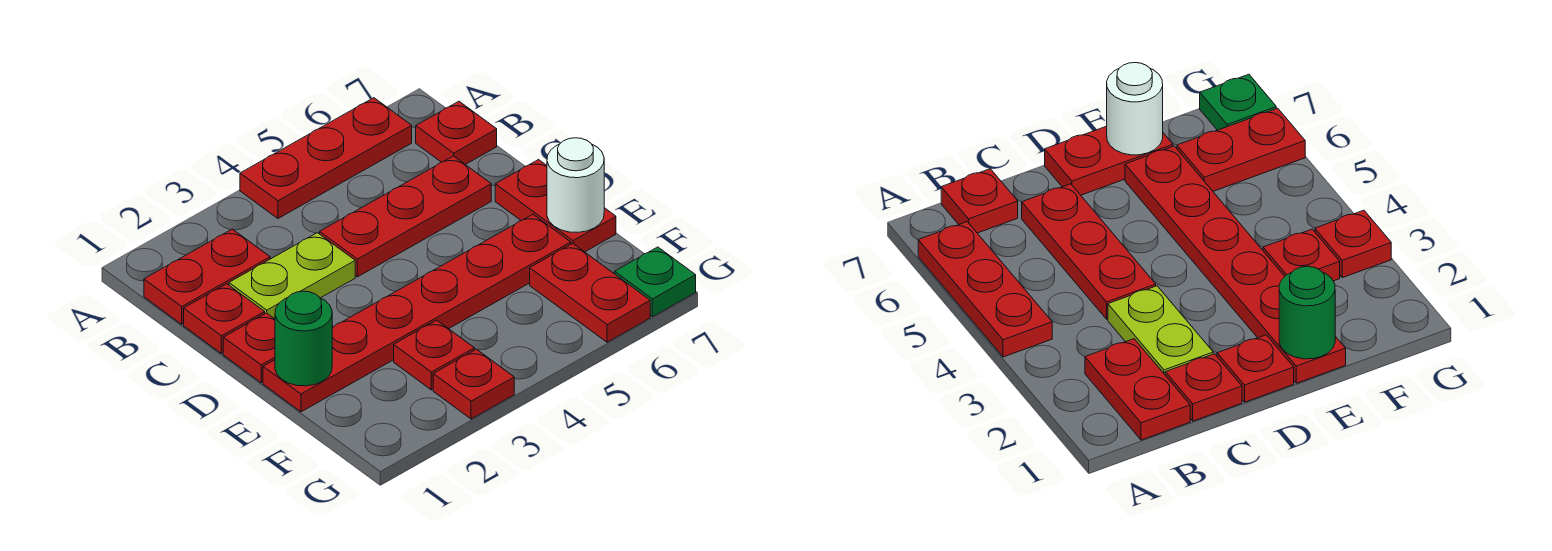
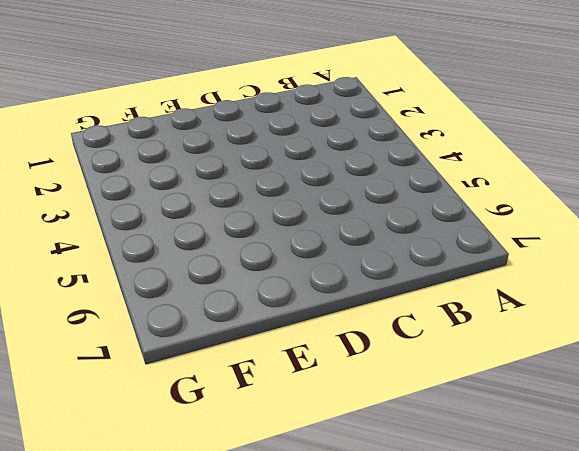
none -> red 1x3 plate [240,98,412,218]
none -> red 1x2 plate [144,229,270,324]
none -> red 1x1 plate [416,101,497,165]

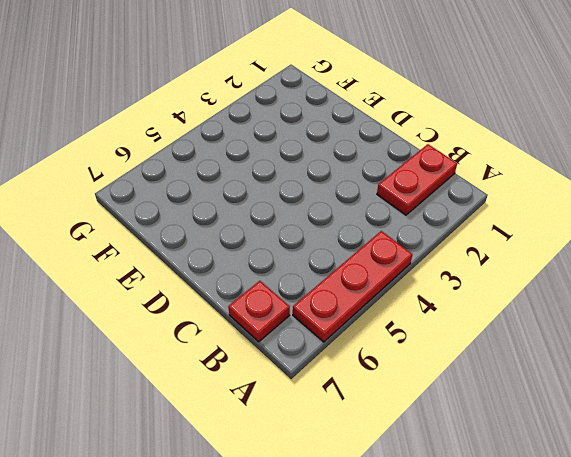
none -> red 1x1 plate [184,284,265,354]
none -> lime 1x2 plate [229,233,355,319]
none -> red 1x3 plate [320,156,491,277]

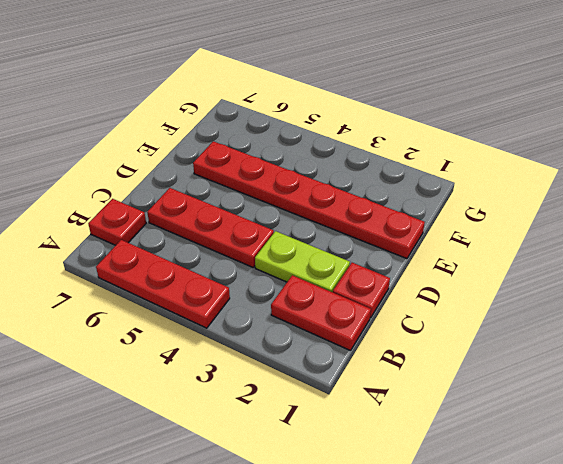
none -> red 1x1 plate [223,313,275,383]
none -> red 1x2 plate [495,160,616,252]
none -> red 1x1 plate [394,320,475,390]

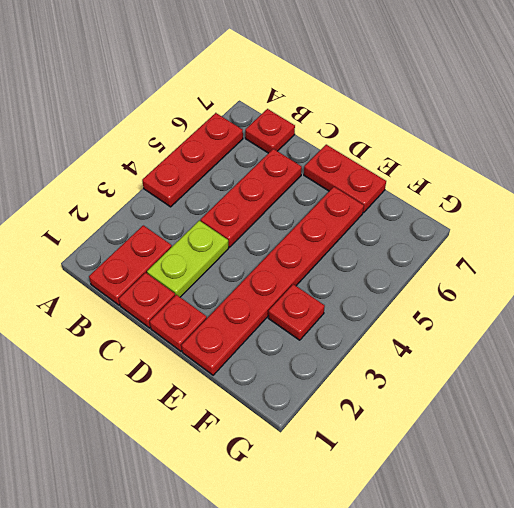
none -> red 1x2 plate [530,243,650,342]
none -> red 1x1 plate [433,349,514,419]
none -> green 1x1 plate [615,247,696,317]

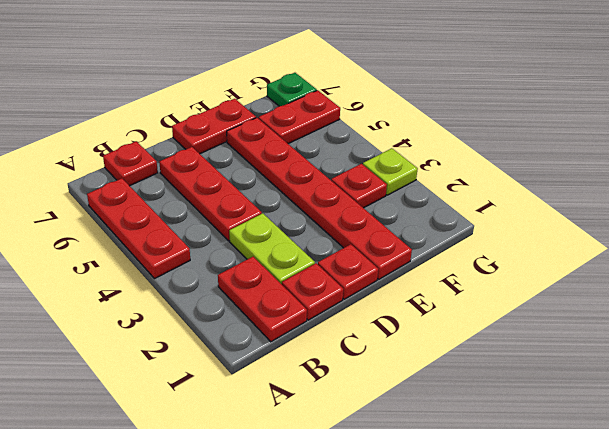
lime 1x1 plate [363,148,418,195] -> red 1x1 plate [433,349,514,419]
none -> green 1x1 round brick [275,291,332,386]
none -> white 1x1 round brick [547,138,604,232]

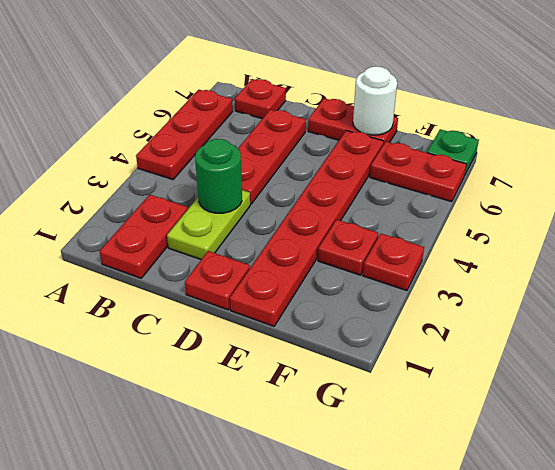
green 1x1 round brick [195,139,242,213] -> green 1x1 round brick moved to [275,291,332,386]
none -> red 1x1 plate [184,284,265,354]

